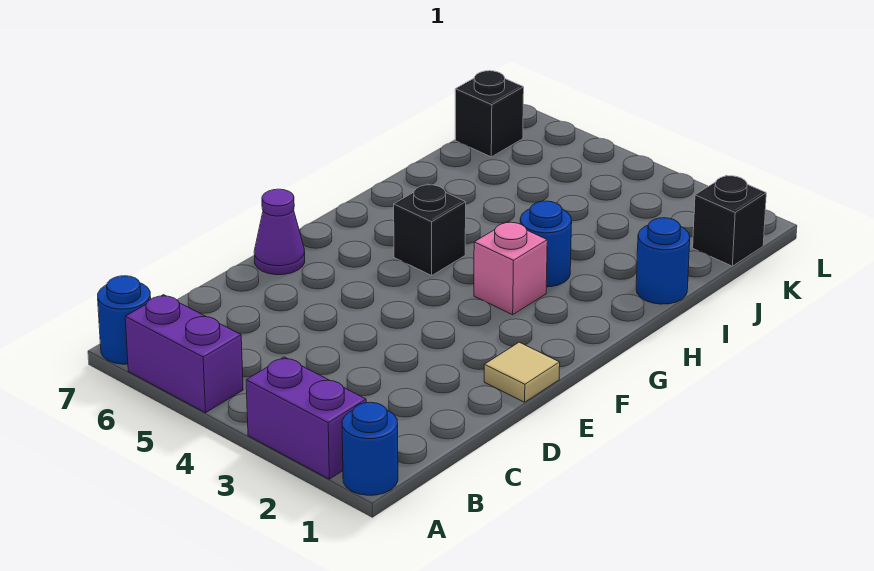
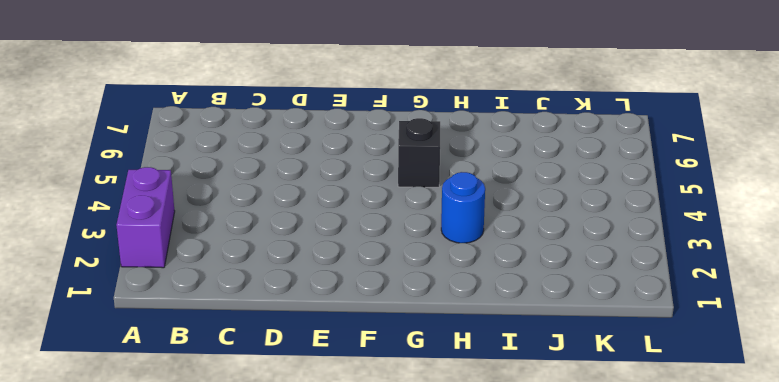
none -> blue 1x1 round brick [342,402,398,495]
none -> purple 1x2 brick [125,295,243,413]
none -> blue 1x1 round brick [98,276,151,364]

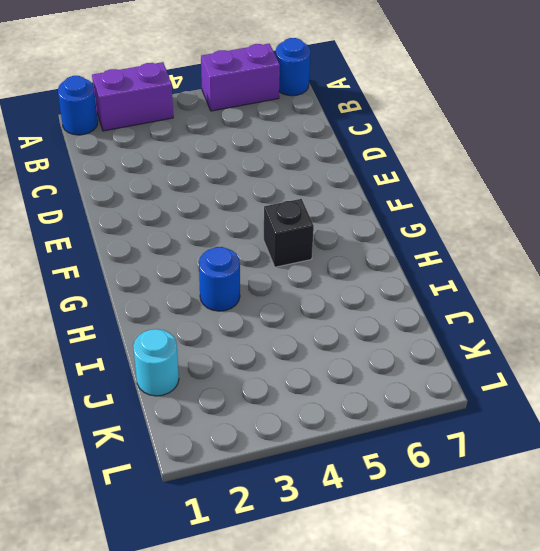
cyan 1x1 round brick [133,329,179,396] -> none
none -> tan 1x1 tile [484,342,560,402]
none -> purple 1x1 cone [254,189,305,275]
none -> pink 1x1 brick [474,222,547,315]

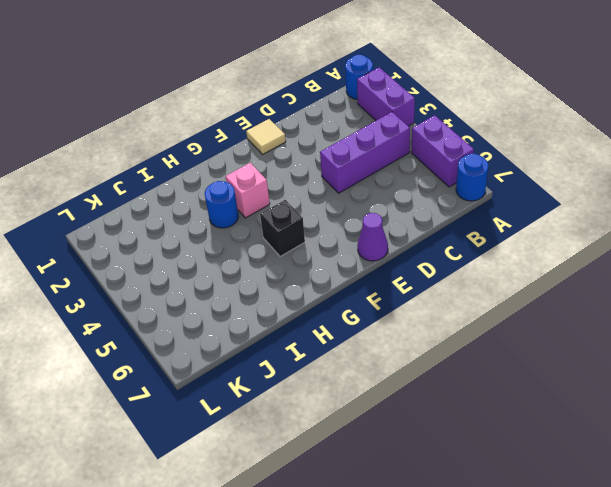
purple 1x3 brick [320,112,410,193] -> none
none -> blue 1x1 round brick [636,218,690,304]
none -> black 1x1 brick [693,175,766,266]
none -> black 1x1 brick [455,71,524,157]

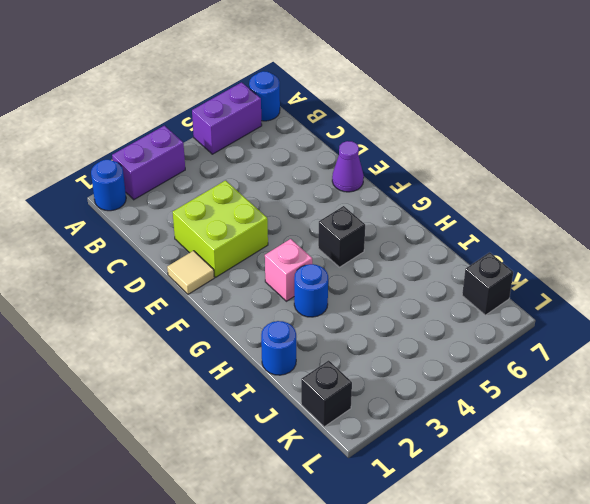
lime 2x2 brick [173,181,268,277] -> none

